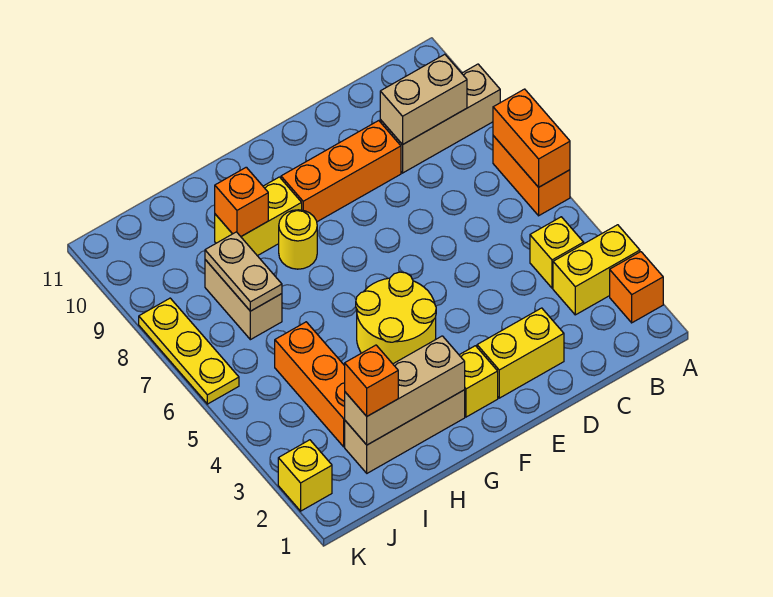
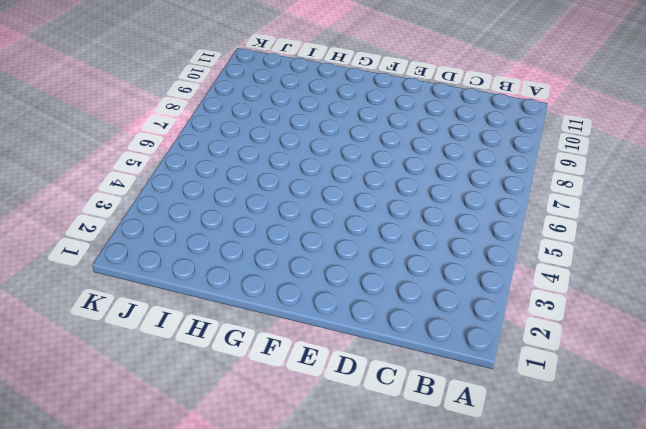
none -> orange 1x1 brick [610,252,663,323]
none -> yellow 1x2 brick [553,225,640,315]
none -> orange 1x2 brick [493,136,570,216]

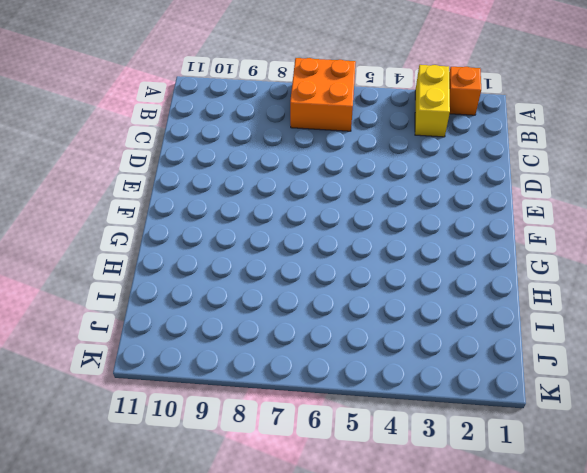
orange 2x2 brick [290,58,356,131] -> orange 1x2 brick [493,136,570,216]
none -> tan 1x3 brick [380,64,500,173]
none -> yellow 1x1 brick [530,217,584,288]
none -> yellow 1x2 brick [477,308,564,398]

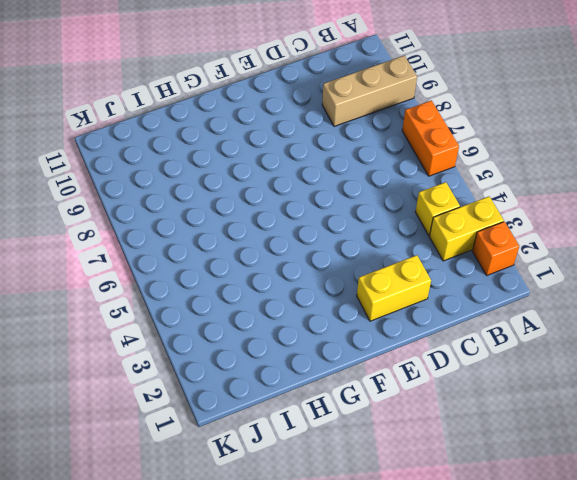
none -> orange 1x3 brick [281,121,401,222]
none -> yellow 1x1 brick [459,346,498,417]
none -> yellow 2x2 round brick [356,272,436,364]

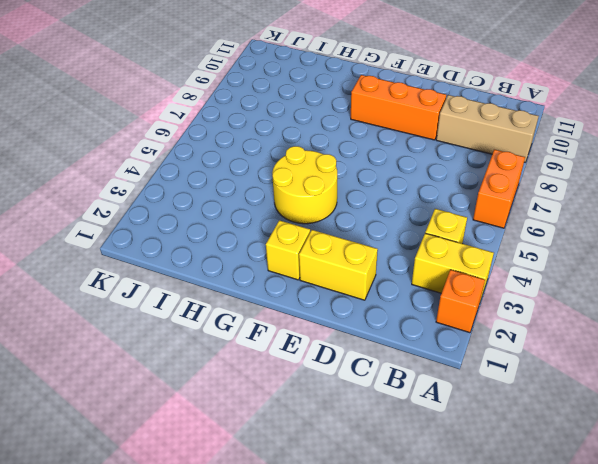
none -> tan 1x3 brick [345,390,465,473]
none -> yellow 1x1 round brick [279,210,317,269]
none -> yellow 1x2 brick [215,177,302,256]

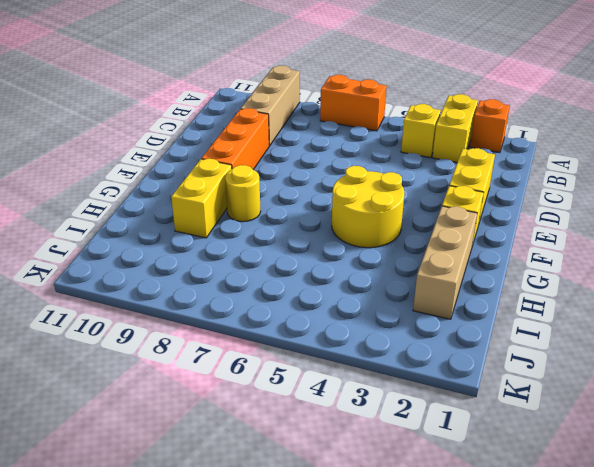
none -> orange 1x3 brick [275,322,345,447]
none -> tan 1x2 brick [205,260,282,340]
none -> yellow 1x1 brick [278,440,332,511]

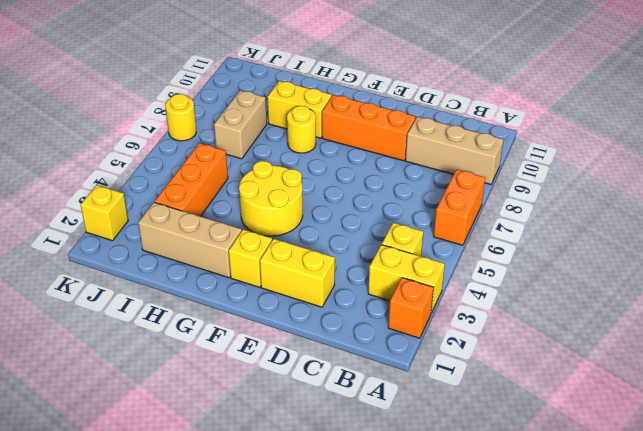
yellow 1x1 round brick [165,94,196,141] -> yellow 1x3 plate [139,298,239,404]
none -> orange 1x2 brick [493,89,570,187]
none -> tan 1x2 brick [380,54,467,145]
none -> tan 1x3 brick [345,336,465,445]

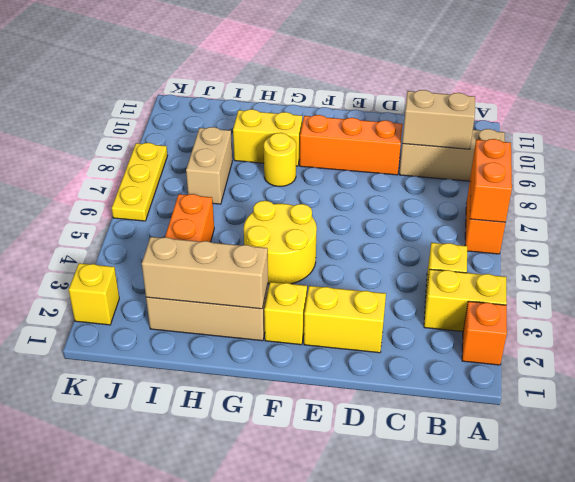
none -> orange 1x1 brick [215,167,268,236]
none -> tan 1x2 plate [205,232,282,311]
none -> orange 1x1 brick [345,345,398,416]

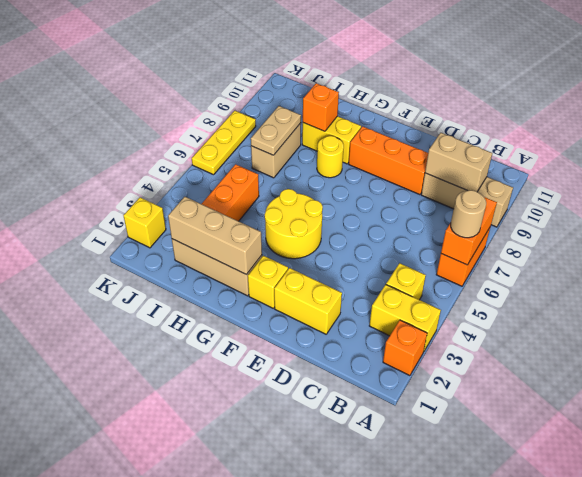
tan 1x1 round brick [451,190,486,238] -> none
none -> orange 1x1 brick [345,345,398,416]

